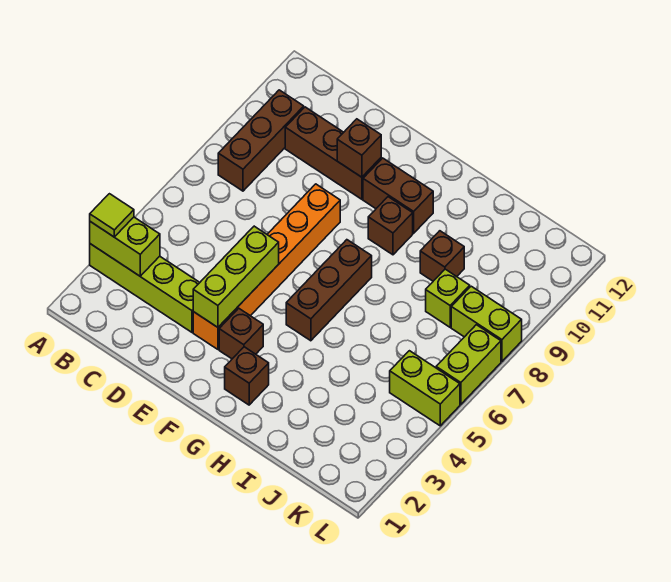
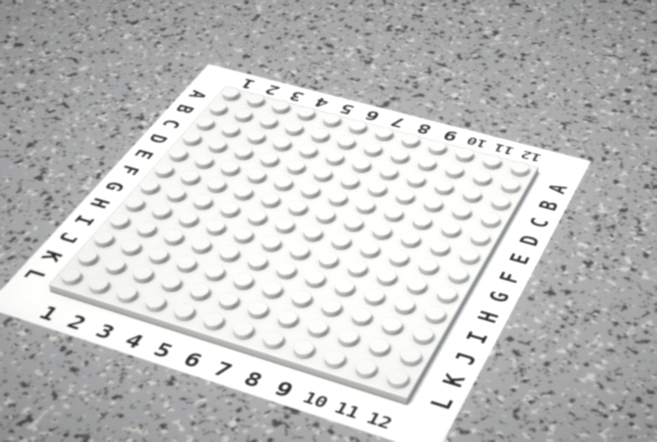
none -> lime 1x4 brick [90,244,200,332]
none -> brown 1x3 brick [218,90,304,191]
none -> brown 1x3 brick [285,107,381,199]

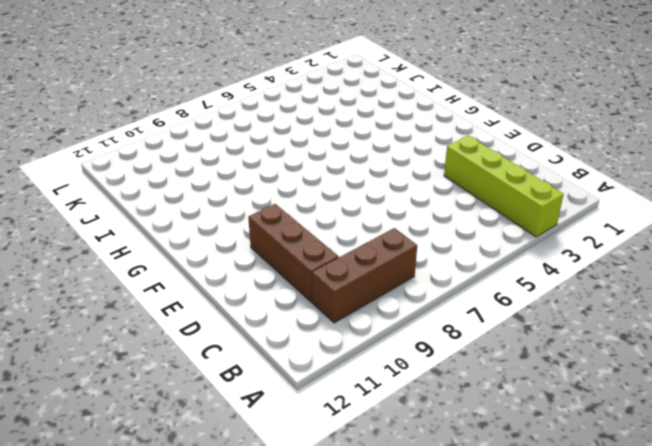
none -> orange 1x6 brick [193,184,340,349]
none -> brown 1x1 brick [219,308,263,359]
none -> brown 1x2 brick [363,158,433,233]

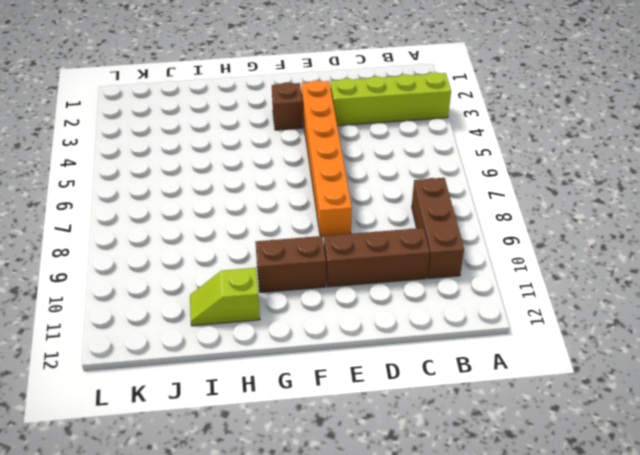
lime 1x2 slope [190,268,260,326] -> none
none -> brown 1x1 brick [225,347,269,405]
none -> brown 1x3 brick [286,240,372,341]
none -> brown 1x1 brick [368,197,413,255]

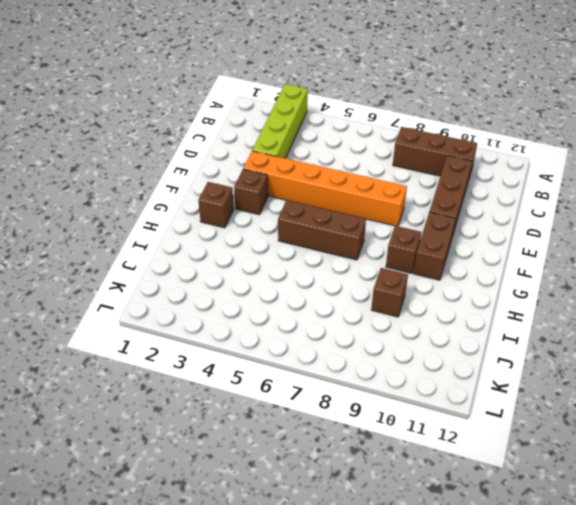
none -> lime 1x1 brick [426,269,470,327]
none -> lime 1x2 brick [390,351,460,426]
none -> lime 1x2 brick [451,286,522,361]

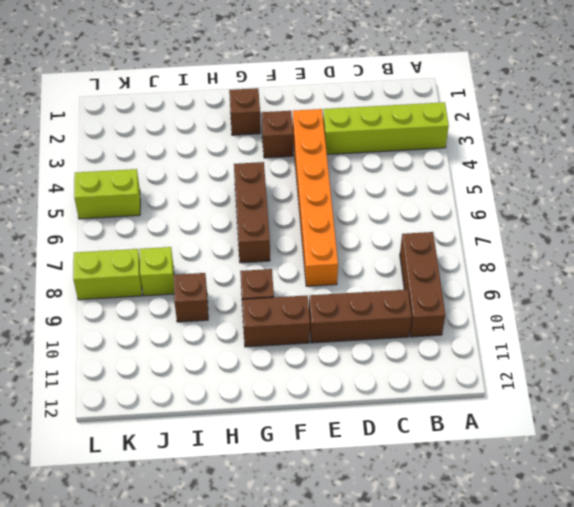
none -> lime 1x2 brick [436,325,501,404]
none -> lime 1x2 brick [90,217,160,276]
none -> lime 1x3 brick [193,226,279,327]

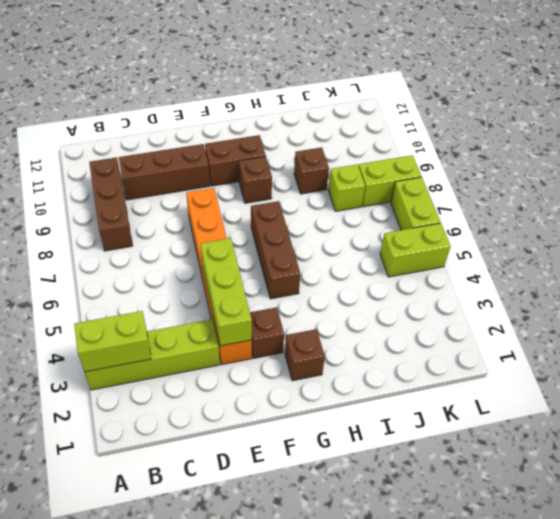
none -> brown 1x1 brick [337,119,381,177]
none -> lime 1x1 tile [90,194,134,237]

